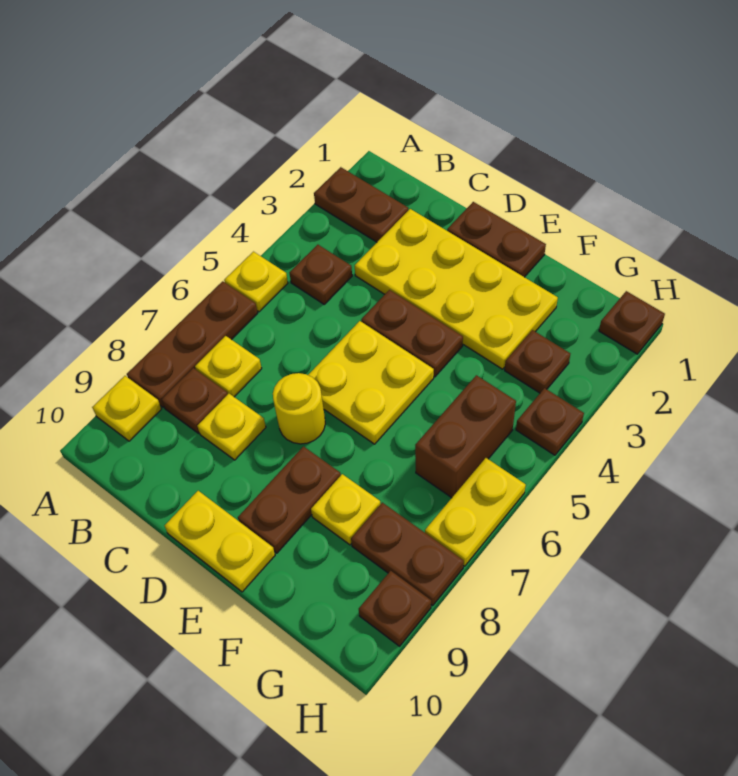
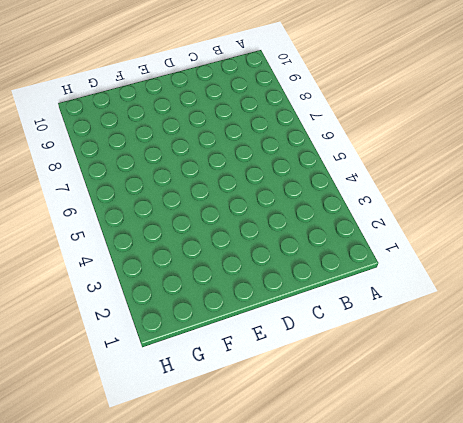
none -> brown 1x2 plate [314,167,408,242]
none -> yellow 1x1 plate [224,252,288,312]
none -> brown 1x3 plate [127,281,258,407]

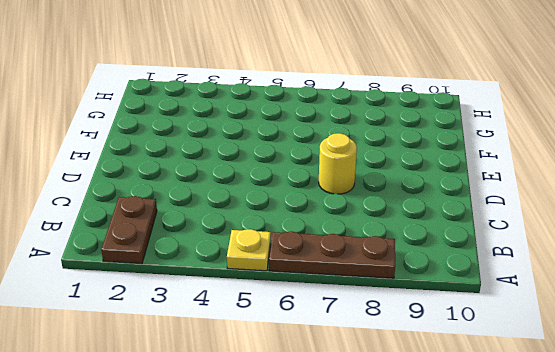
none -> yellow 1x1 plate [92,376,161,441]
none -> brown 1x1 plate [290,245,352,304]
none -> yellow 1x1 plate [195,336,262,397]

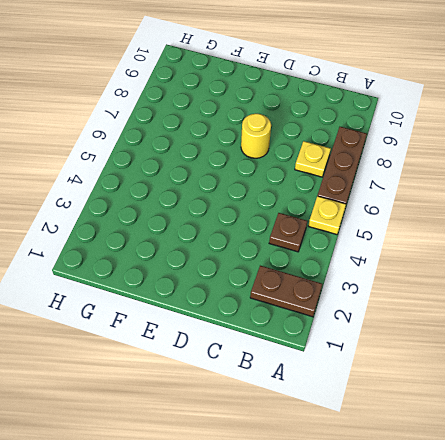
none -> yellow 1x1 plate [92,376,161,441]
none -> brown 1x1 plate [162,368,228,433]
none -> yellow 2x4 plate [355,209,558,369]

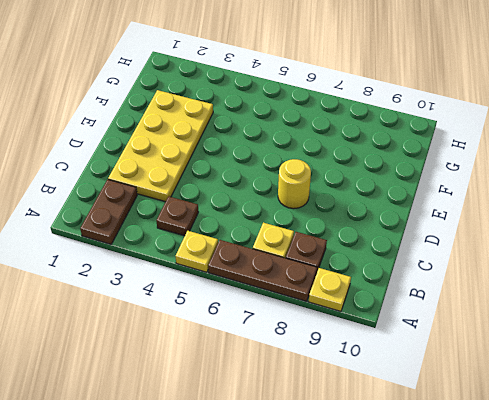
none -> yellow 1x1 plate [197,394,266,460]
none -> brown 1x2 plate [447,202,546,277]
none -> brown 1x2 plate [361,290,463,377]

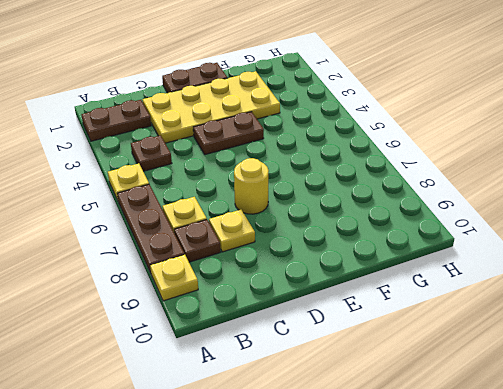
none -> yellow 2x2 plate [308,321,434,444]
none -> yellow 1x2 plate [164,491,275,592]
none -> brown 1x2 plate [238,447,341,553]

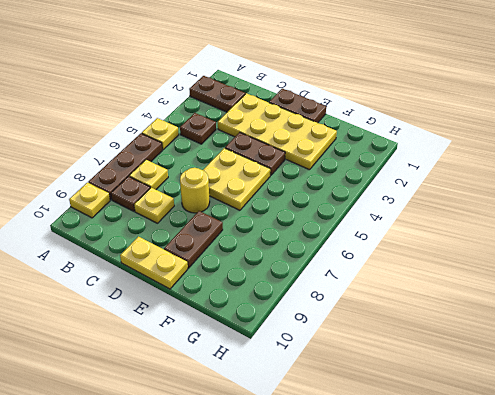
none -> yellow 1x1 plate [311,474,380,545]
none -> brown 1x1 plate [505,330,570,393]
none -> brown 1x2 brick [415,375,516,498]

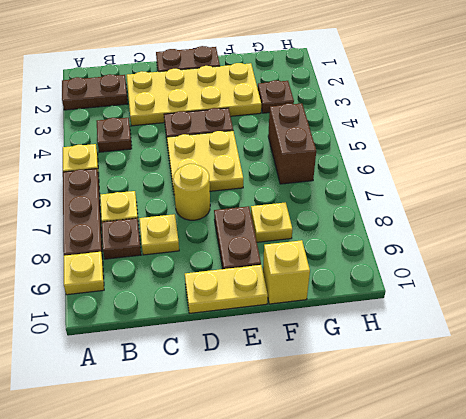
yellow 1x1 brick [263,240,310,304] -> none
none -> brown 1x2 plate [351,503,464,606]
none -> brown 1x1 plate [599,291,665,354]
none -> brown 1x1 plate [516,388,584,455]

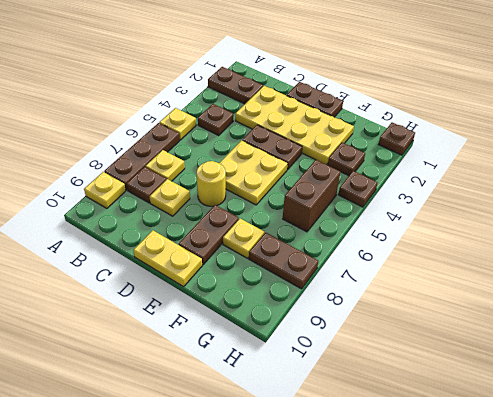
none -> yellow 1x2 plate [425,458,526,566]
none -> brown 1x1 plate [359,571,431,646]

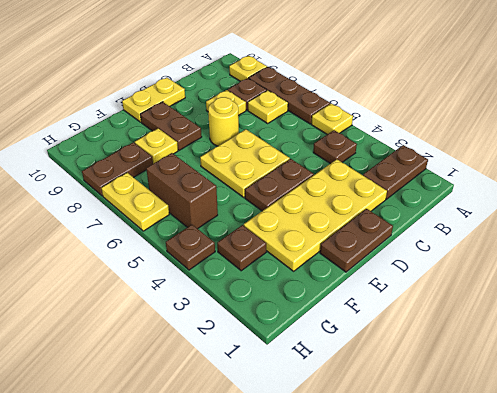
none -> brown 1x1 plate [599,291,665,354]
none -> brown 1x1 plate [359,571,431,646]

